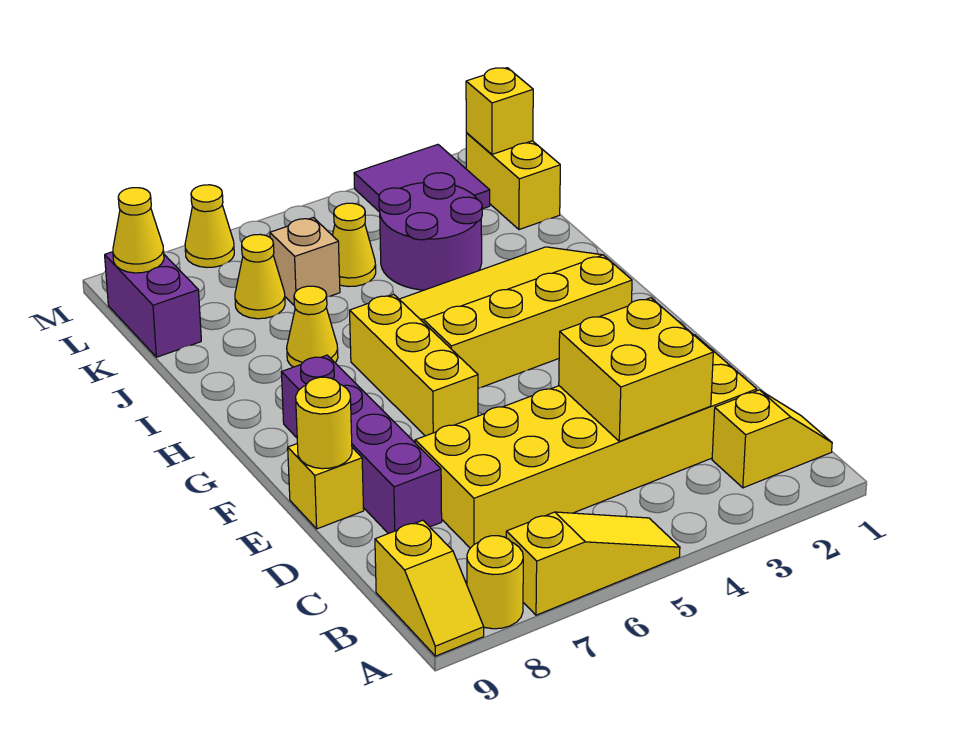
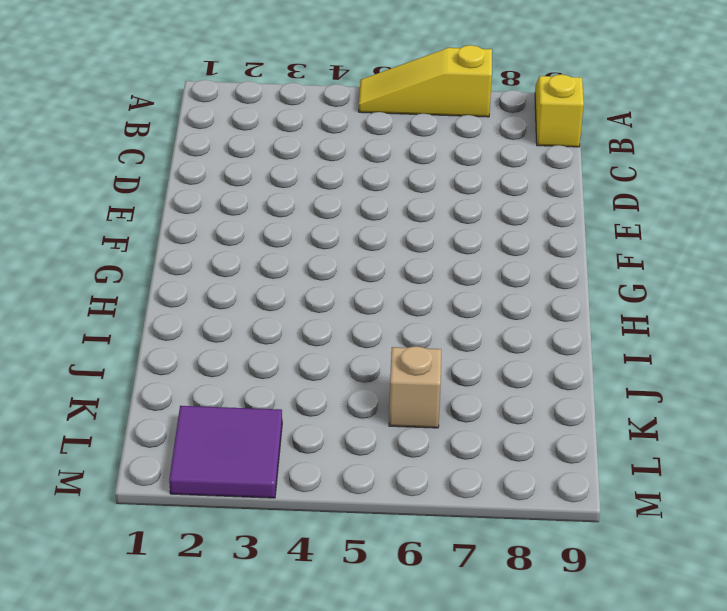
none -> yellow 1x1 round brick [467,536,523,629]
none -> yellow 1x2 slope [712,390,832,488]
none -> yellow 2x6 brick [415,335,757,548]

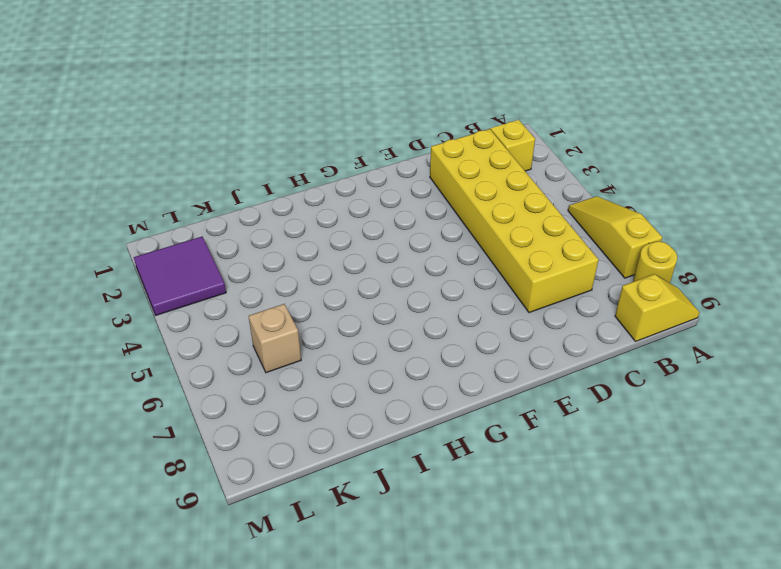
none -> purple 1x4 brick [281,355,442,534]
none -> yellow 1x1 brick [288,444,364,529]
none -> yellow 1x3 brick [350,294,478,436]

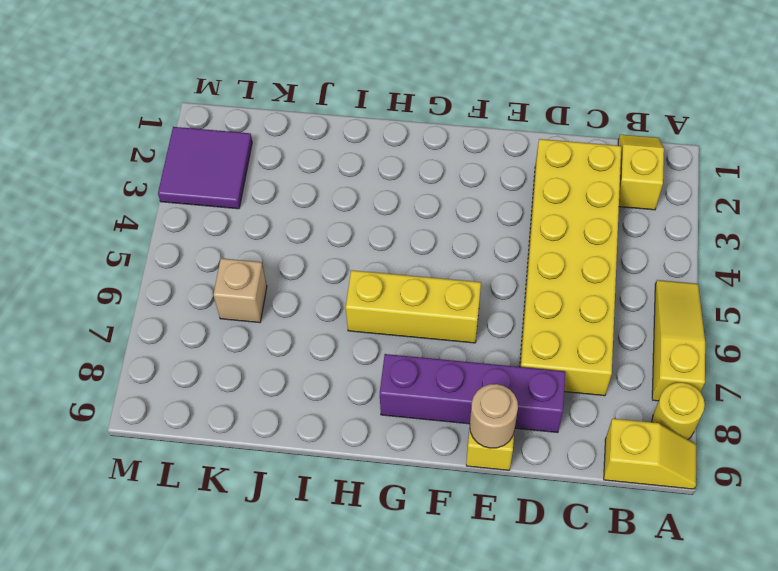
tan 1x1 round brick [470,384,518,448] -> yellow 1x1 round brick [296,377,352,469]
none -> yellow 3x4 slope [399,247,632,388]
none -> yellow 1x1 cone [287,286,338,367]
none -> purple 2x2 round brick [379,173,482,290]

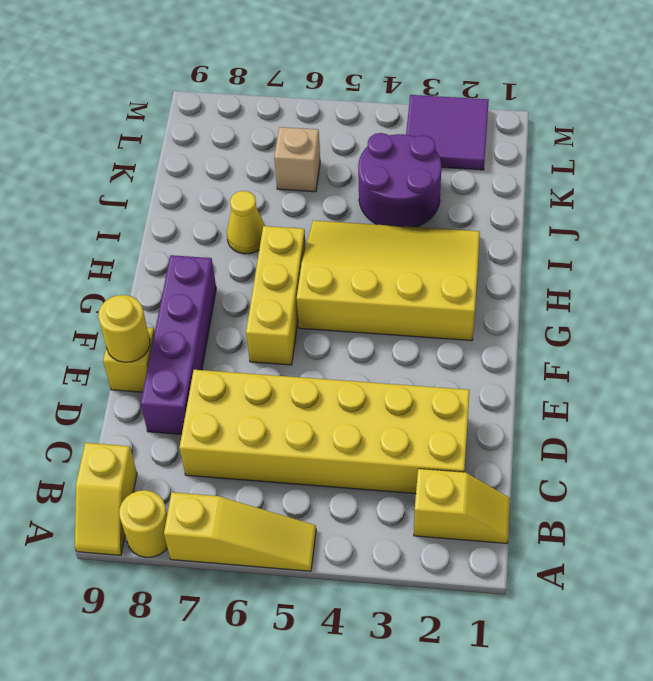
none -> yellow 1x2 brick [466,133,560,230]
none -> yellow 1x1 cone [332,203,376,287]
none -> yellow 1x1 cone [235,234,285,319]

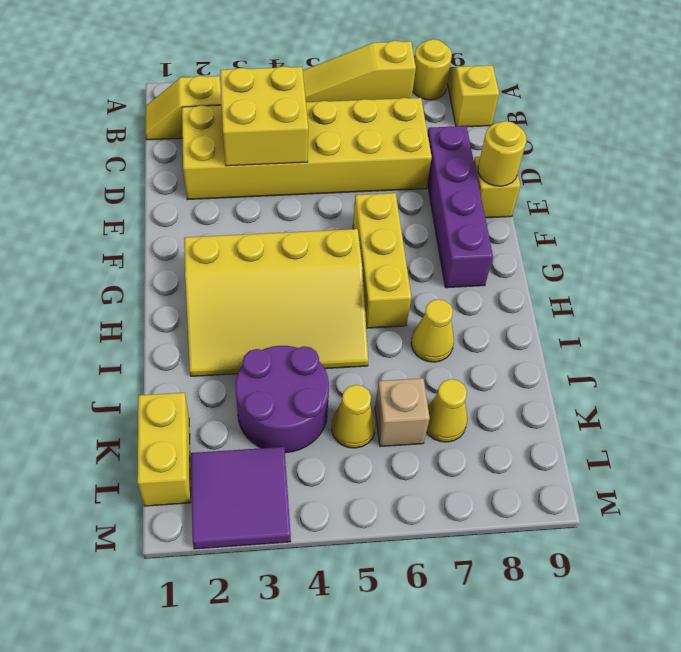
none -> purple 1x2 brick [105,252,201,357]
none -> yellow 1x1 cone [185,185,234,267]
none -> yellow 1x1 brick [466,68,533,154]

